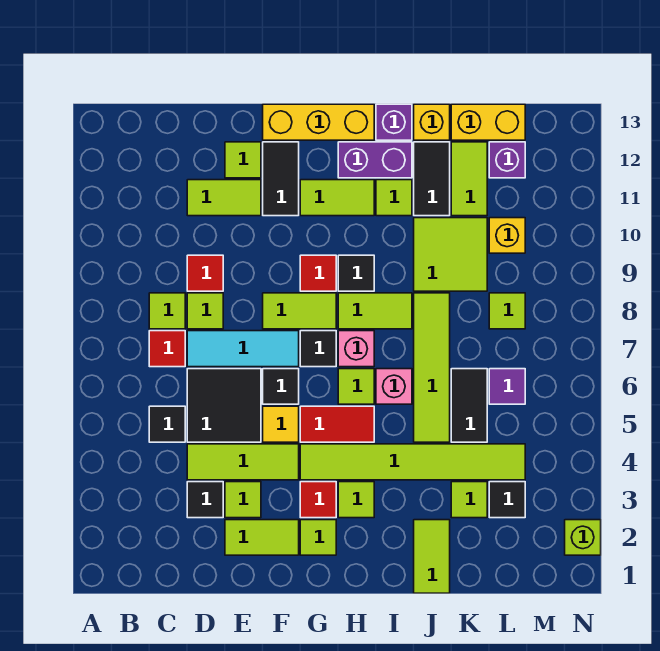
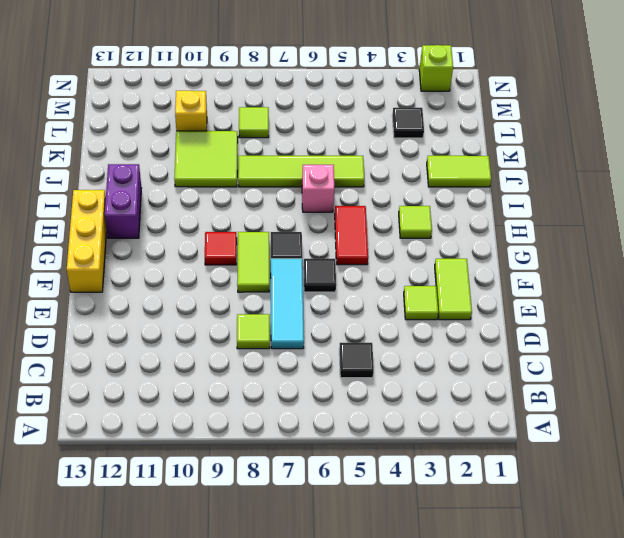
none -> red 1x1 tile [149,331,185,367]
none -> lime 1x1 tile [149,293,185,329]
none -> black 1x1 tile [187,482,223,518]
none -> lime 1x3 tile [187,444,299,480]

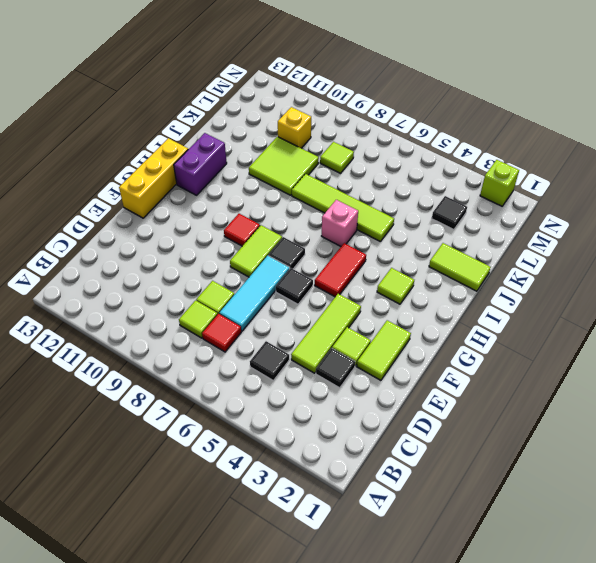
none -> black 2x2 tile [187,369,261,442]
none -> red 1x1 tile [187,255,223,291]
none -> lime 1x2 tile [187,180,261,216]
none -> lime 1x1 tile [225,142,261,178]

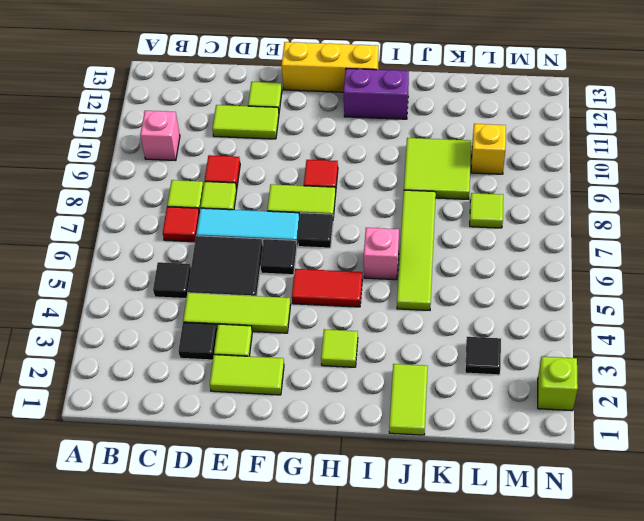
pink 1x1 brick [140,111,180,161] -> pink 1x1 brick moved to [338,331,374,367]
none -> yellow 1x1 tile [263,406,299,442]
none -> black 1x2 tile [263,142,299,216]
none -> lime 1x1 tile [300,520,336,555]
none -> red 1x1 tile [300,482,336,518]

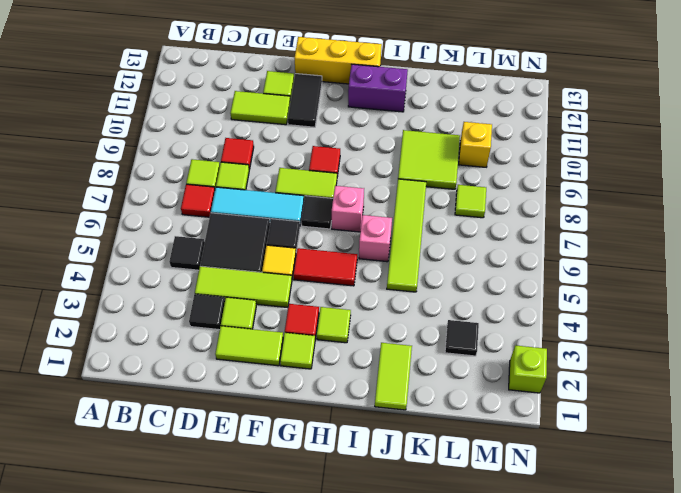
none -> lime 1x6 tile [300,444,525,480]
none -> lime 1x2 tile [300,180,374,216]
none -> lime 1x1 tile [338,369,374,404]
none -> lime 1x2 tile [338,293,412,329]

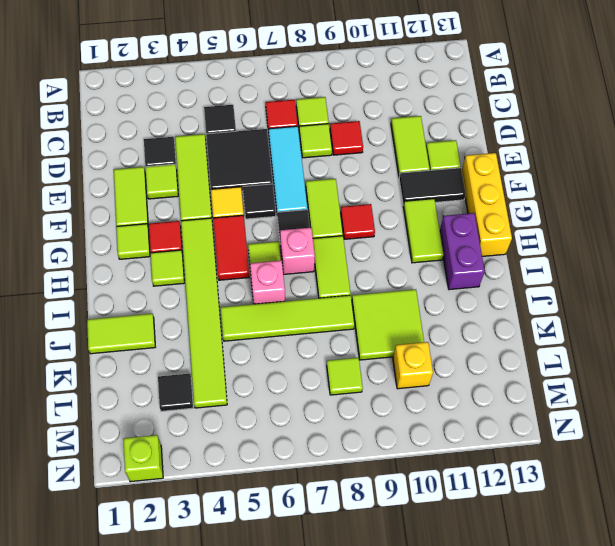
none -> black 1x1 tile [338,255,374,291]
none -> lime 1x1 tile [376,180,412,216]
none -> purple 1x1 brick [376,104,412,140]
none -> black 1x2 tile [414,142,450,216]

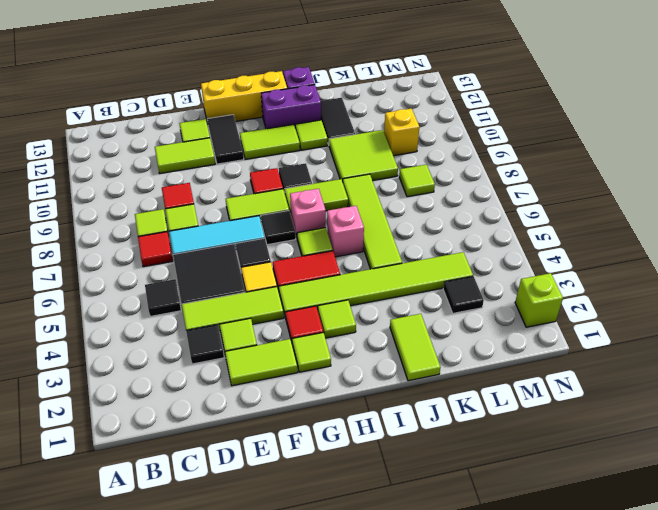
none -> yellow 1x1 brick [414,104,450,140]
none -> lime 1x1 tile [451,482,487,518]
none -> black 1x2 tile [451,369,487,442]
none -> lime 1x2 tile [451,142,487,216]

